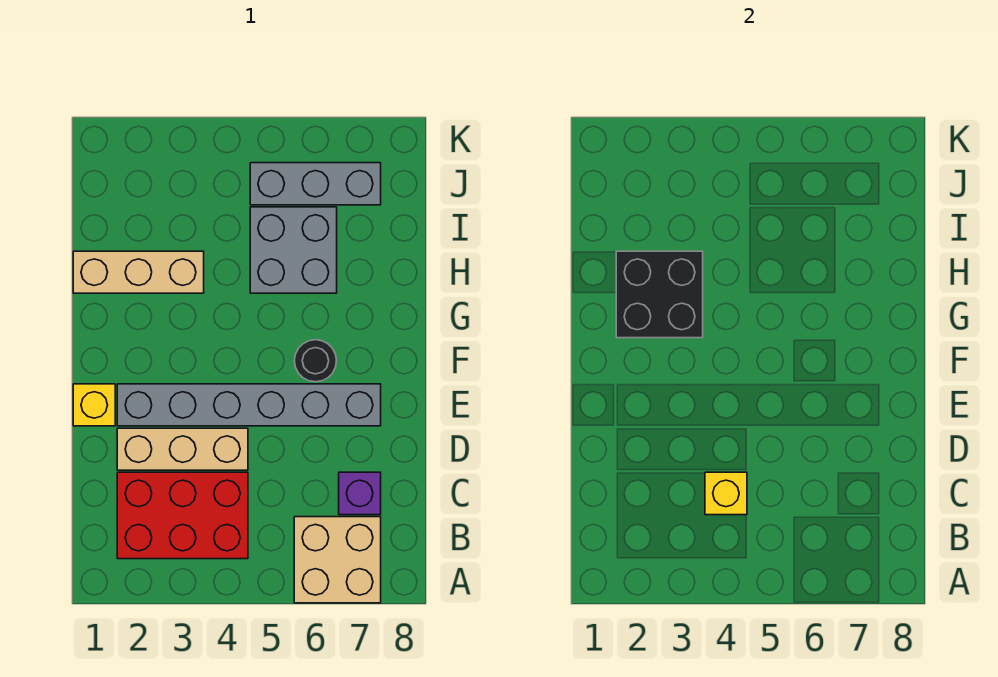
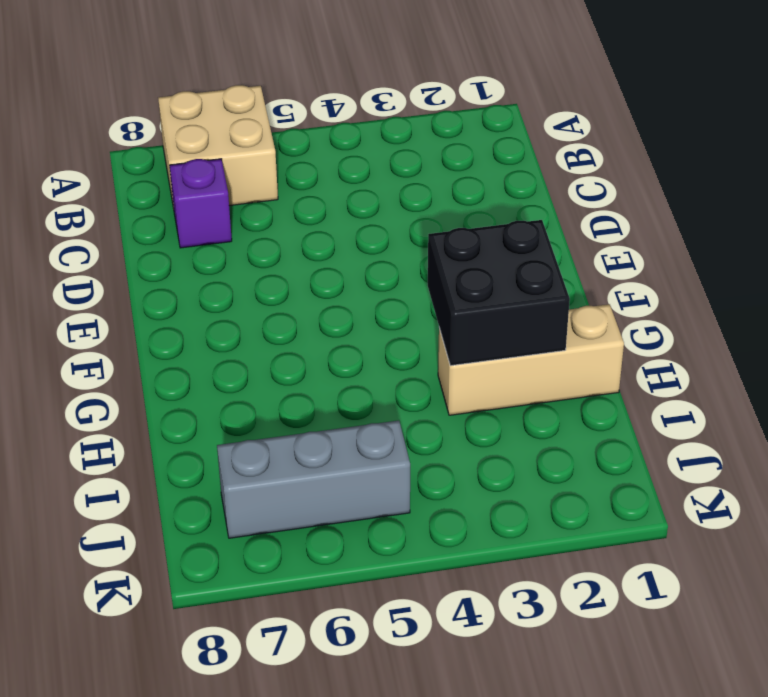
none -> red 2x3 brick [117,472,248,559]
none -> tan 1x3 brick [117,428,248,470]
none -> yellow 1x1 brick [73,384,115,426]

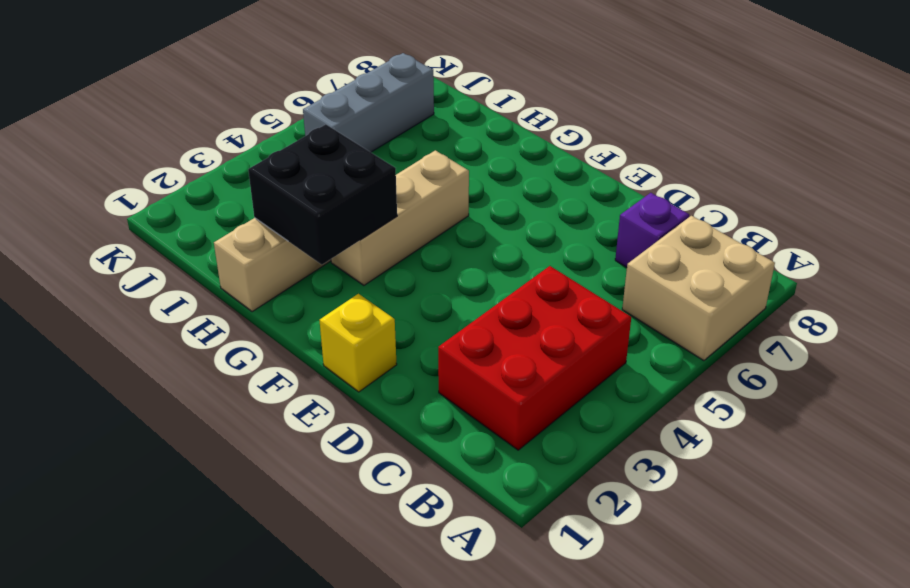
tan 1x3 brick [331,150,469,285] -> tan 1x3 brick moved to [117,428,248,470]
none -> grey 1x6 brick [117,384,381,426]
none -> black 1x1 round brick [294,340,337,382]
none -> grey 2x2 brick [250,207,337,293]

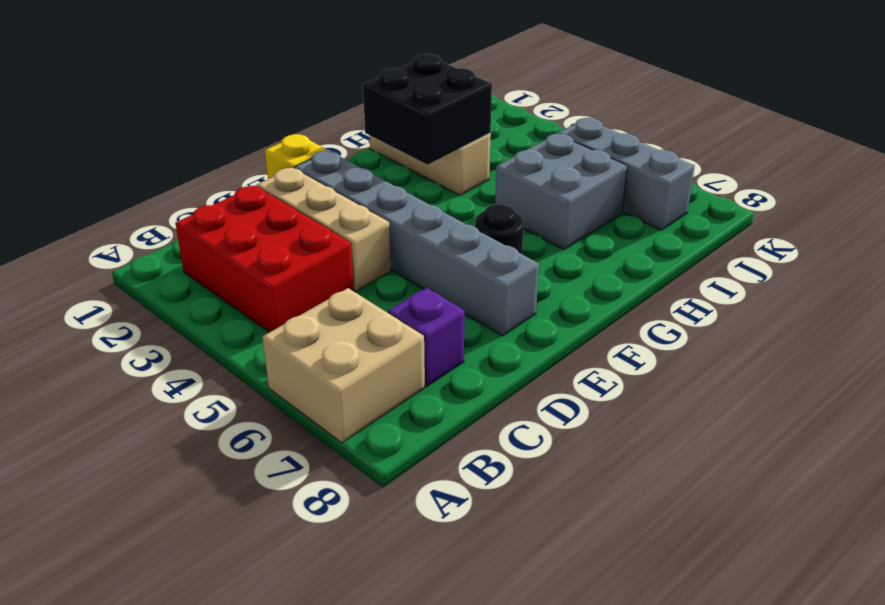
none -> yellow 1x1 brick [705,472,747,515]

